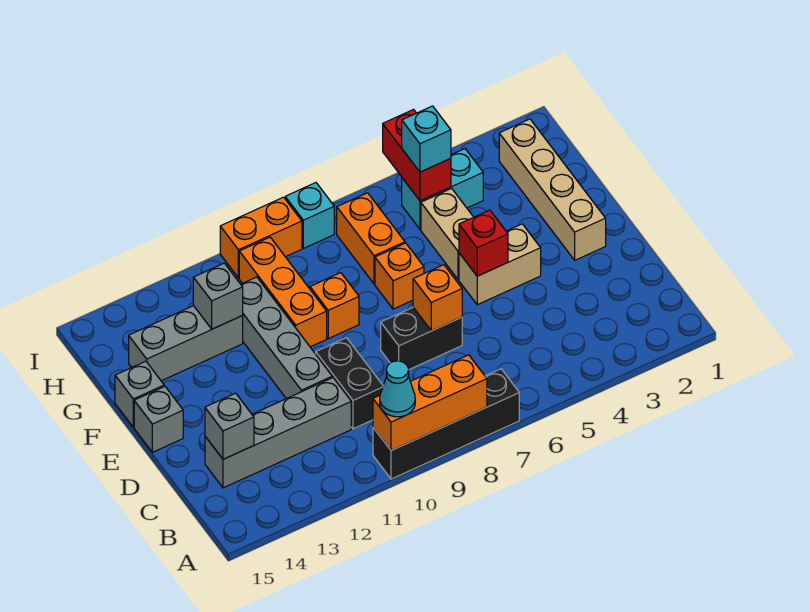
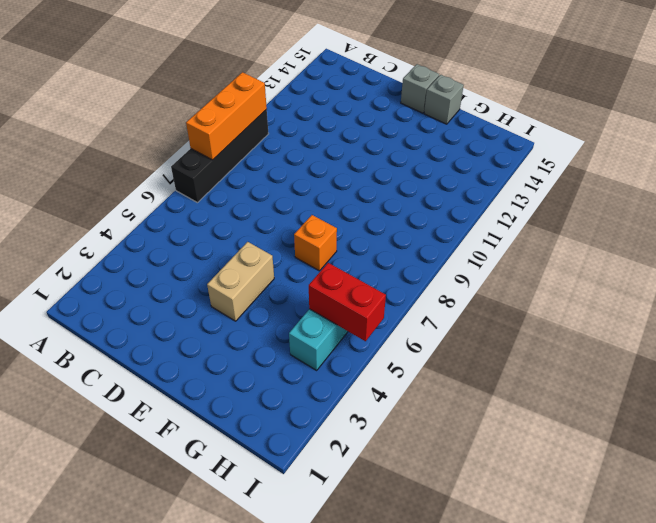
none -> black 1x2 brick [316,338,383,429]
none -> grey 1x4 brick [205,378,351,488]
none -> black 1x2 brick [381,307,462,369]

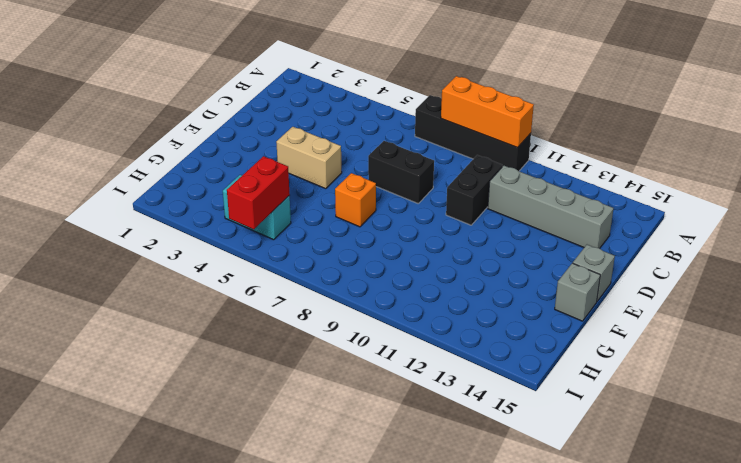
none -> grey 1x4 brick [241,277,332,399]
none -> tan 1x4 brick [499,119,606,260]
none -> tan 1x2 brick [421,188,473,280]

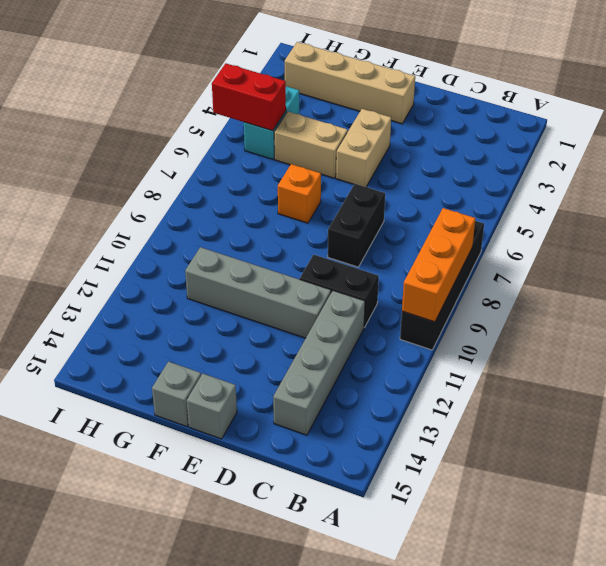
none -> orange 1x1 brick [310,273,359,339]
none -> orange 1x3 brick [239,237,327,347]
none -> orange 1x2 brick [337,193,405,284]

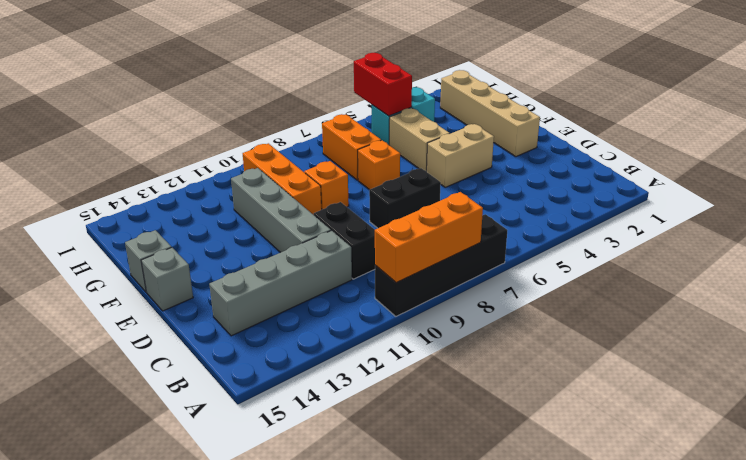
none -> grey 1x3 brick [129,306,243,381]
none -> cyan 1x1 brick [285,183,334,248]
none -> orange 1x2 brick [220,197,302,278]

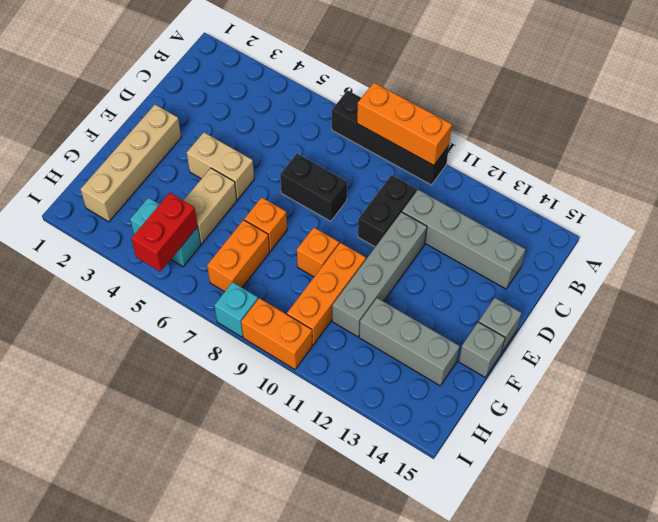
none -> grey 1x1 brick [205,393,254,459]
none -> orange 1x1 brick [413,265,462,331]
none -> red 1x1 brick [459,210,508,276]

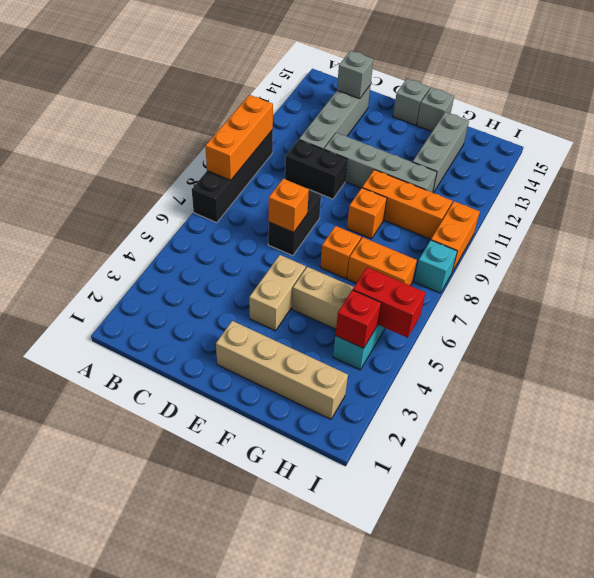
red 1x1 brick [335,290,381,348] -> red 1x1 brick moved to [459,210,508,276]
none -> grey 1x1 brick [193,263,243,329]
none -> cyan 1x1 cone [380,361,415,417]
none -> cyan 1x1 brick [402,106,451,172]

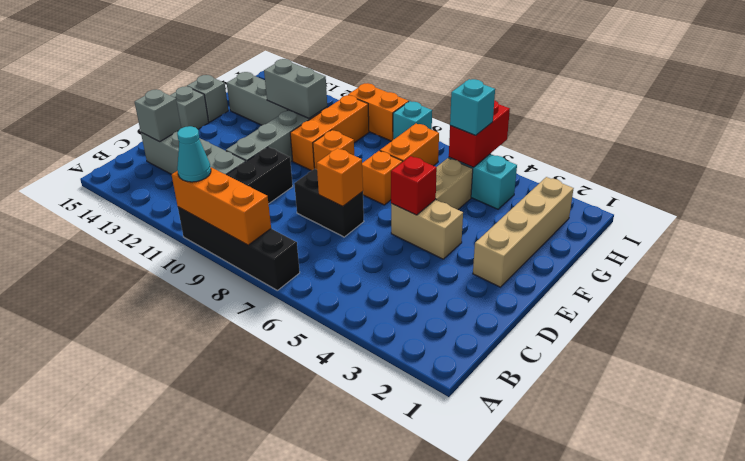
grey 1x2 brick [264,59,327,118] -> grey 1x1 brick [193,263,243,329]

